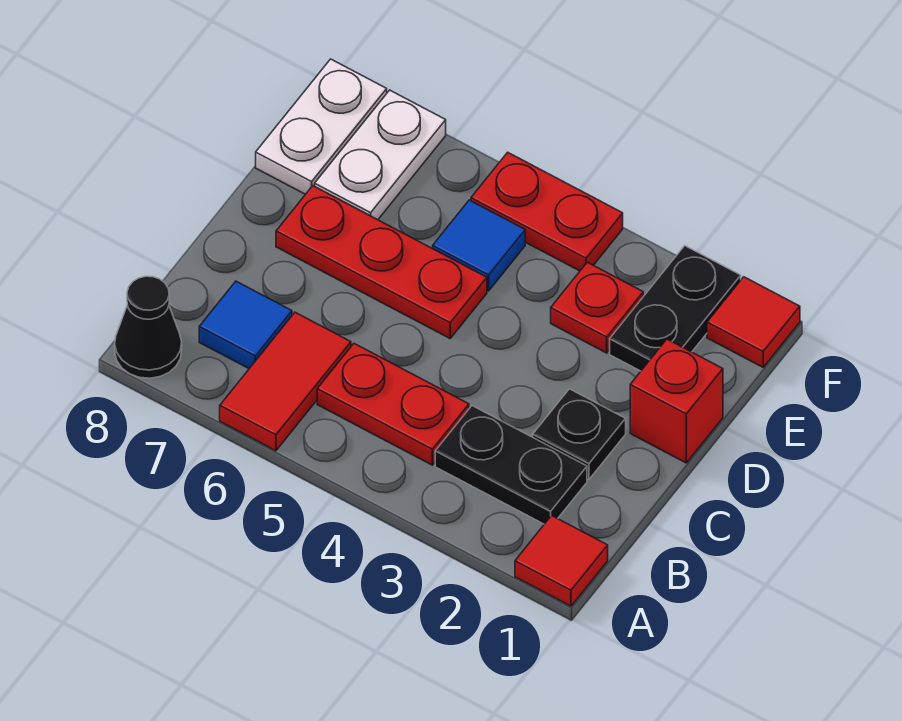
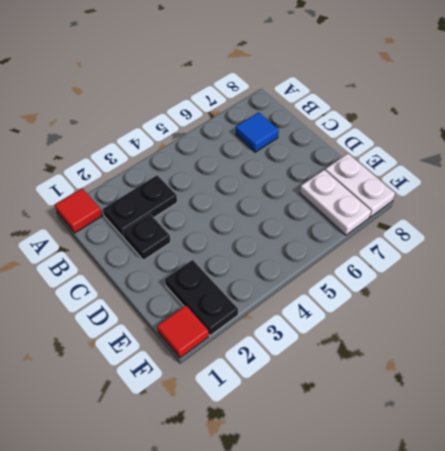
none -> red 1x2 tile [220,312,351,451]
none -> black 1x1 cone [115,276,182,378]
none -> red 1x2 plate [317,344,469,465]

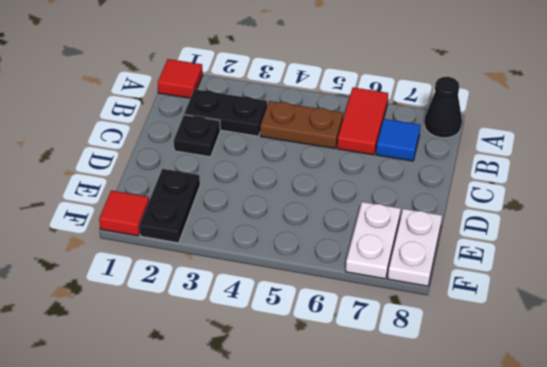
brown 1x2 plate [260,101,343,149] -> red 1x2 plate [317,344,469,465]
none -> red 1x1 brick [630,339,723,463]
none -> red 1x3 plate [276,186,487,338]
none -> red 1x1 plate [551,262,643,353]

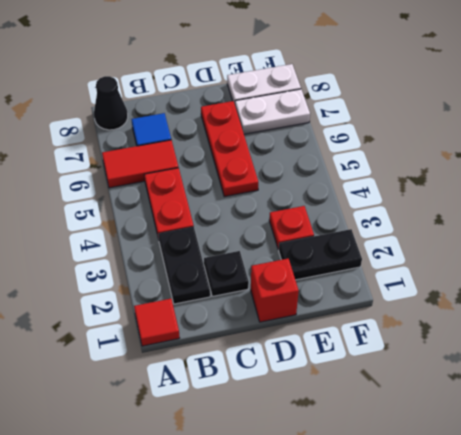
none -> blue 1x1 tile [433,200,525,291]
none -> red 1x1 tile [707,277,800,367]
none -> red 1x2 plate [471,152,623,271]

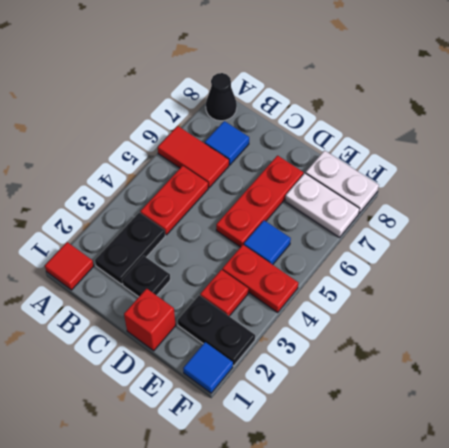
red 1x2 plate [222,245,298,313] -> red 1x2 plate turned to [471,152,623,271]
blue 1x1 tile [183,342,233,393] -> red 1x1 tile [707,277,800,367]

